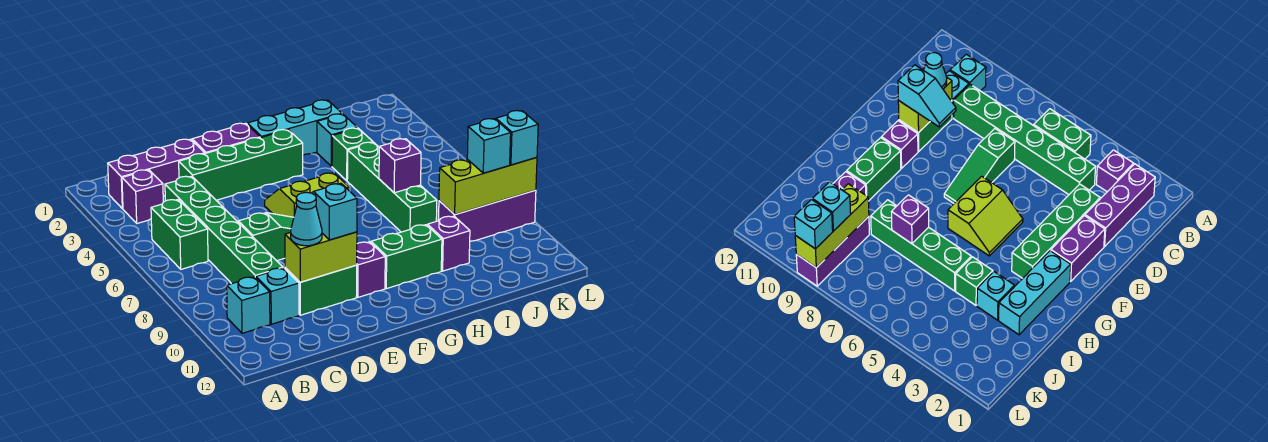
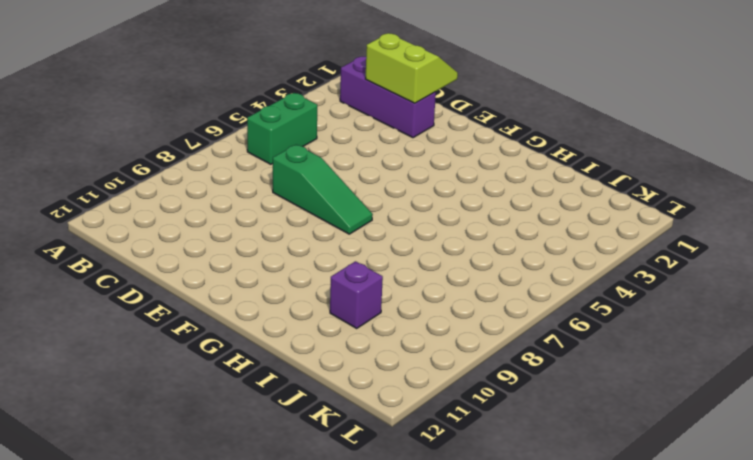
lime 2x2 slope [366,33,458,103] -> lime 2x2 slope moved to [265,173,349,217]
none -> purple 1x1 brick [122,170,163,223]
none -> cyan 1x1 brick [227,277,270,333]
none -> green 1x6 brick [165,176,283,284]

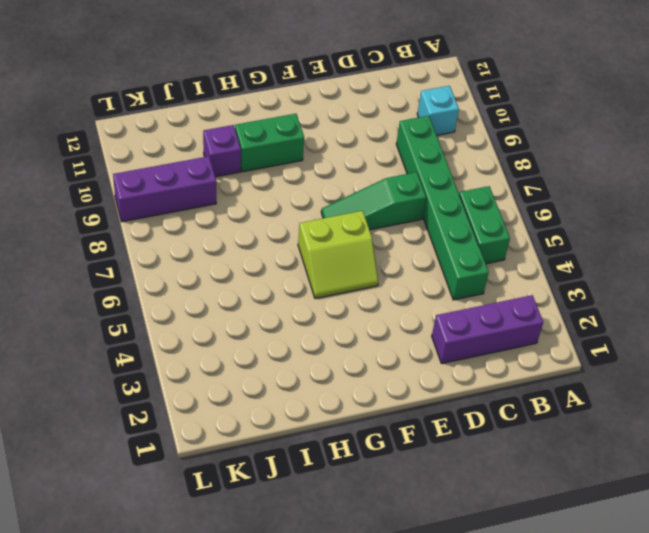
none -> purple 1x1 brick [122,170,163,223]
none -> cyan 1x1 brick [256,268,299,324]
none -> green 1x4 brick [179,130,303,200]

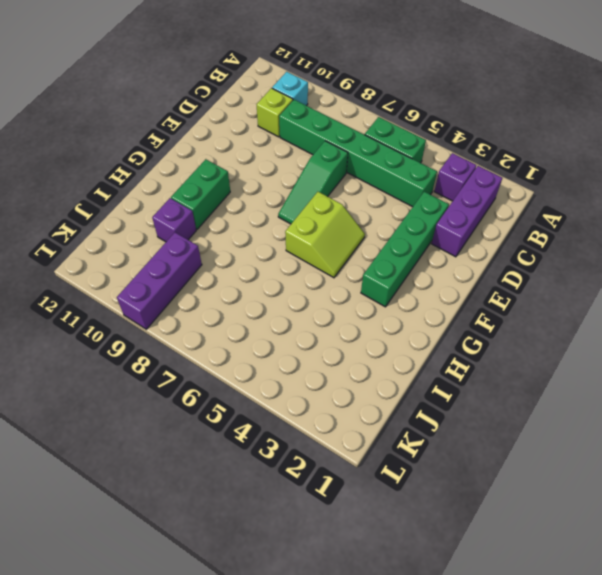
lime 1x1 brick [257,88,293,137] -> cyan 1x1 brick [256,268,299,324]
none -> green 1x2 brick [285,265,357,315]
none -> purple 1x2 brick [192,123,260,153]
none -> purple 1x1 brick [357,242,385,297]

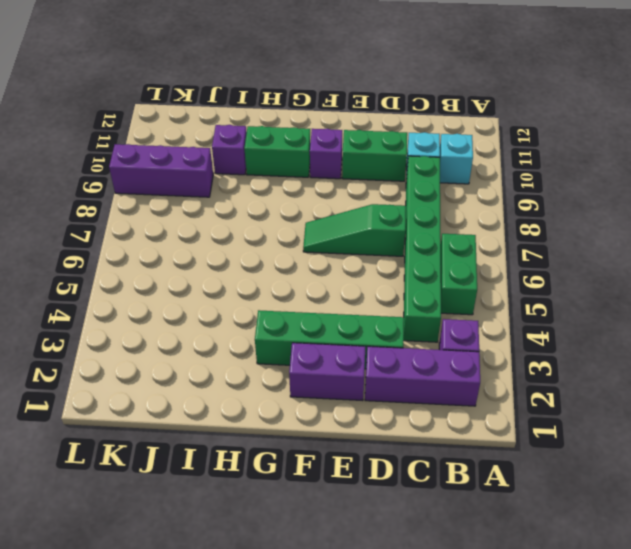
none -> lime 2x2 slope [265,173,349,217]
none -> cyan 1x3 brick [247,100,342,155]
none -> cyan 1x1 brick [317,114,357,166]

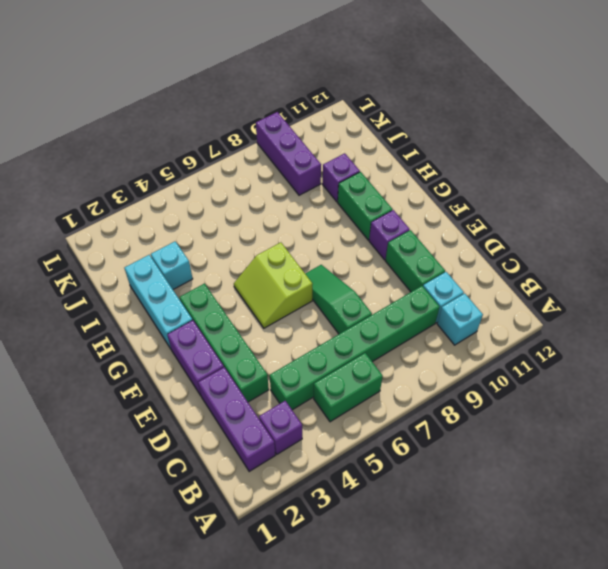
none -> green 1x1 brick [332,128,373,181]
none -> green 1x4 brick [347,142,437,232]
none -> lime 1x2 brick [285,232,357,282]

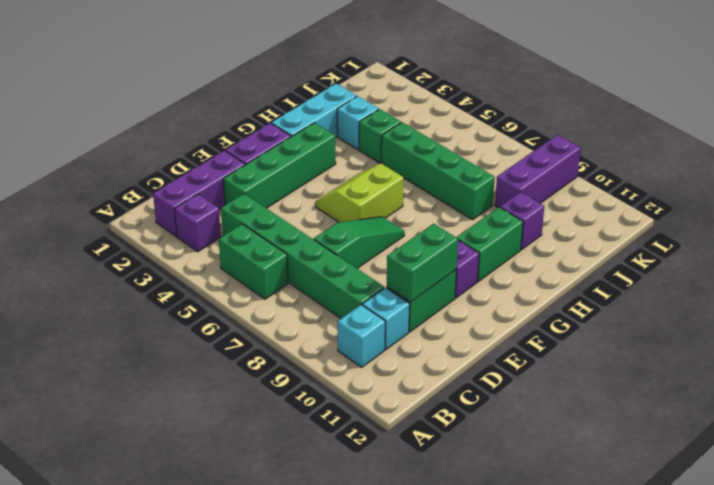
green 1x2 brick [387,224,458,302] -> lime 1x2 brick [285,232,357,282]
none -> purple 1x1 brick [379,139,421,193]
none -> lime 1x3 brick [439,157,537,214]
none -> cyan 1x1 cone [291,192,322,246]

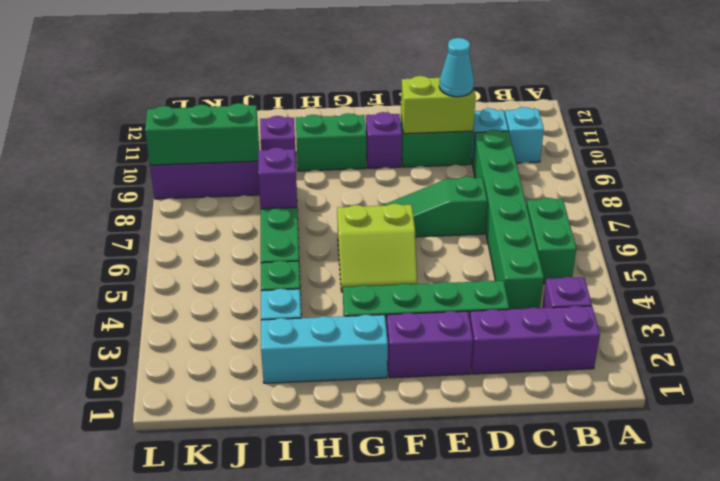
green 1x3 brick [145,103,259,165] -> lime 1x3 brick [439,157,537,214]
none -> cyan 1x2 slope [312,183,357,240]
none -> cyan 1x1 brick [467,119,511,173]
none -> cyan 1x1 brick [496,111,538,165]

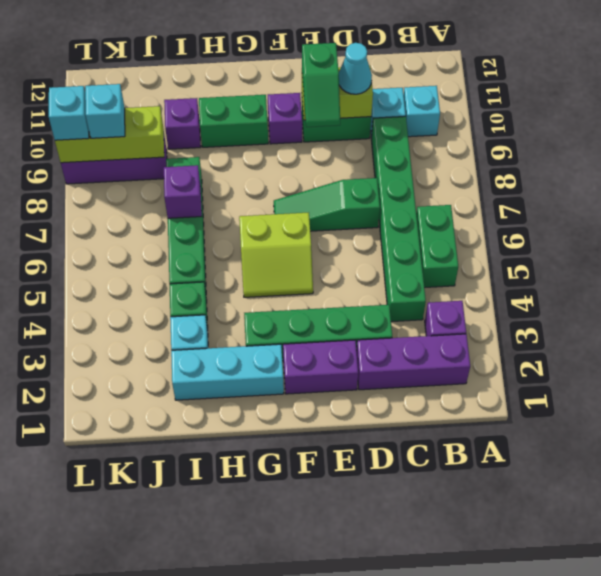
green 1x2 slope [302,43,340,127] -> cyan 1x2 slope [312,183,357,240]

